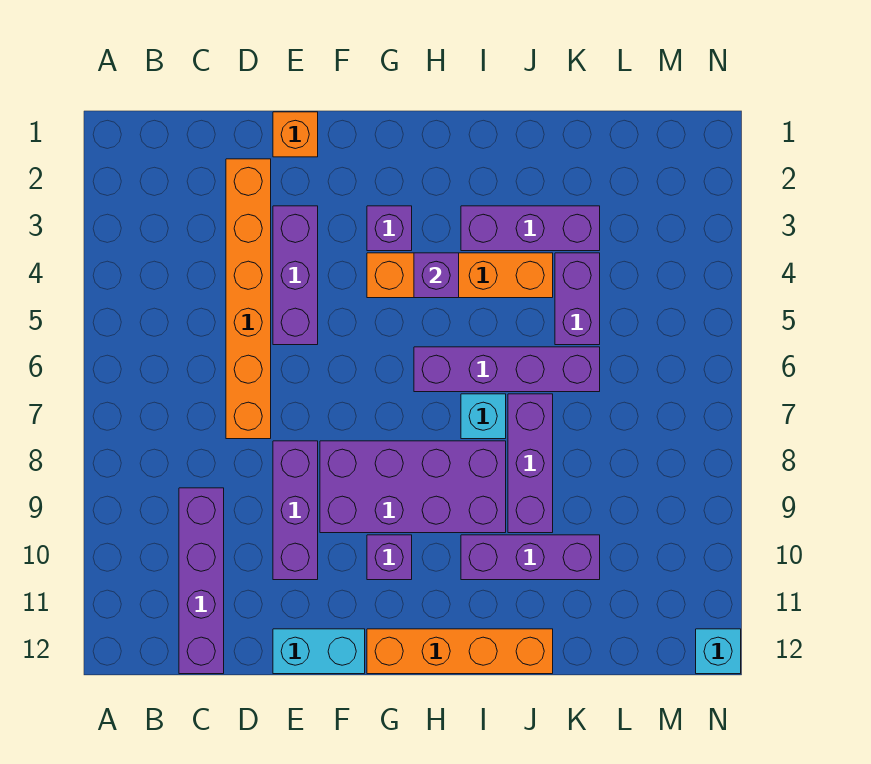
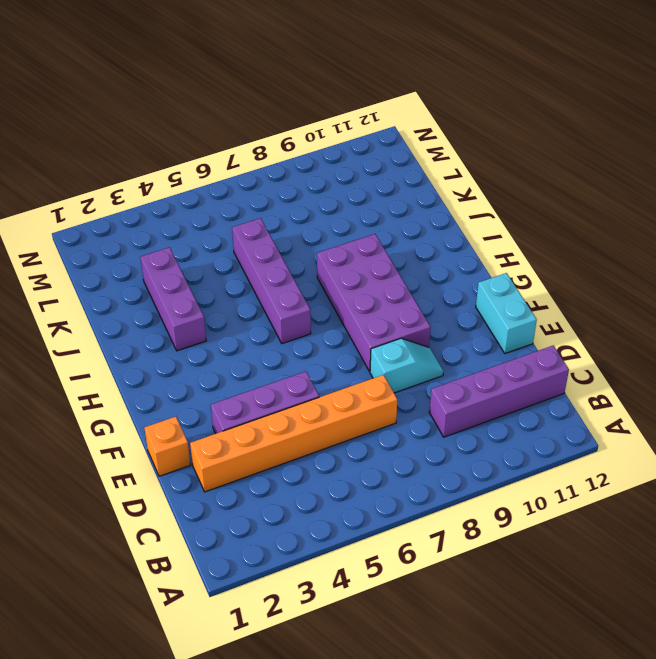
cyan 1x2 slope [370,338,444,393] -> purple 1x3 brick [273,441,318,580]
none -> purple 1x1 brick [367,206,412,251]
none -> orange 1x4 brick [367,253,553,298]
none -> purple 1x1 brick [367,535,412,580]

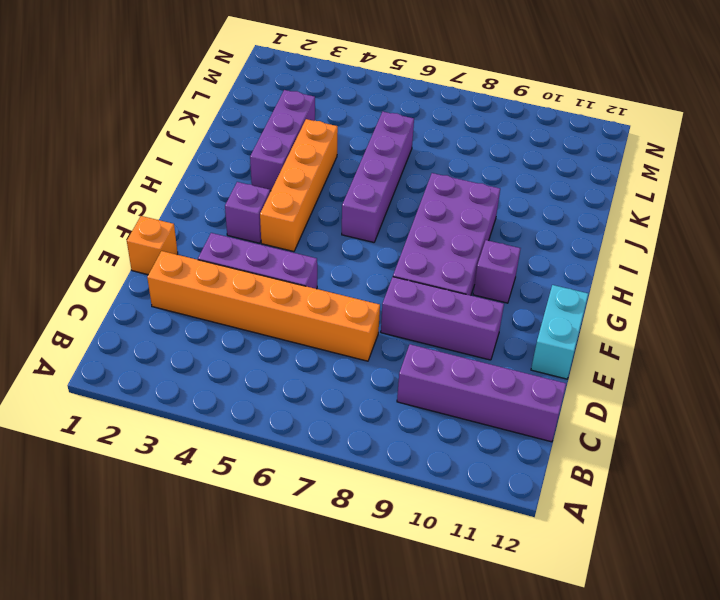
none -> orange 1x4 brick [367,629,553,674]
none -> cyan 1x1 brick [461,394,506,439]
none -> purple 1x3 brick [461,535,600,580]

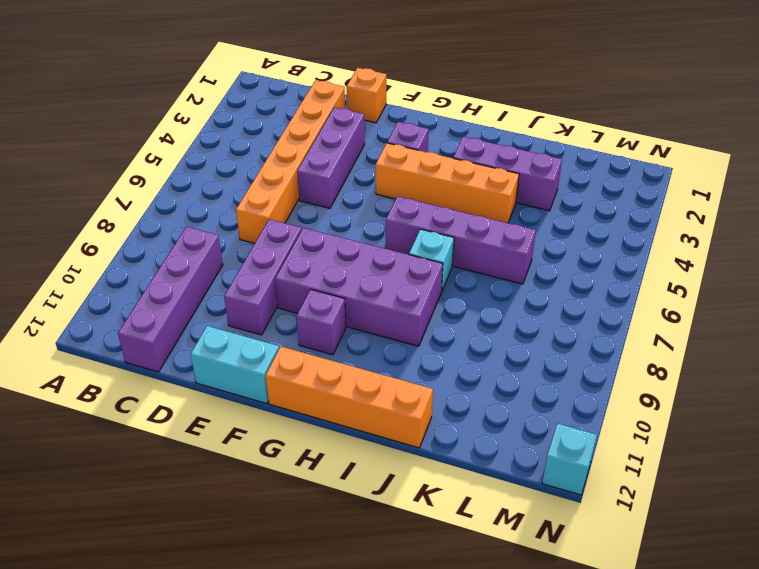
none -> purple 1x3 brick [461,535,600,580]
none -> purple 1x3 brick [508,394,553,533]
none -> purple 1x2 brick [555,253,600,345]

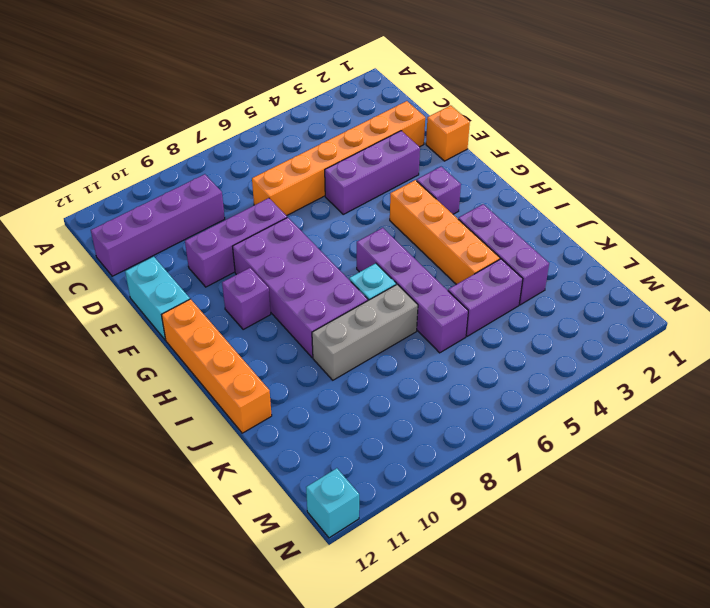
grey 1x3 brick [312,284,418,380] -> purple 1x3 brick [508,394,553,533]
none -> purple 1x3 brick [461,535,600,580]
none -> purple 1x1 brick [414,253,459,298]

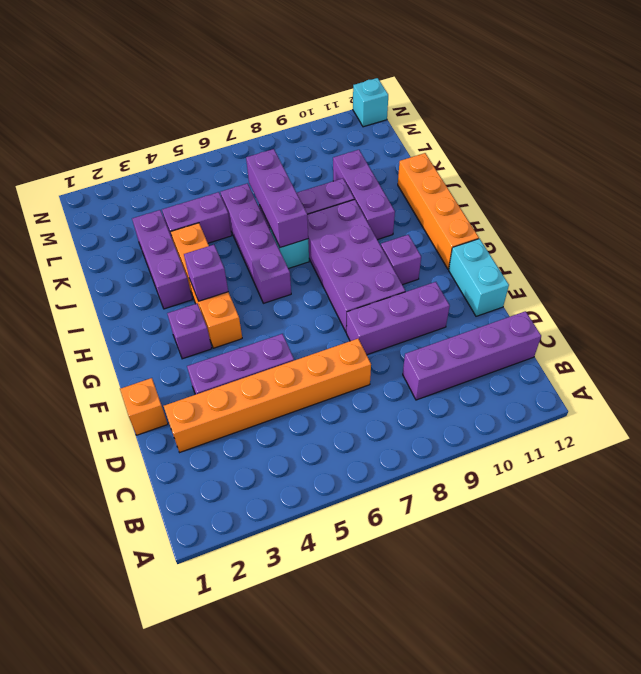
purple 1x3 brick [246,149,308,248] -> none

